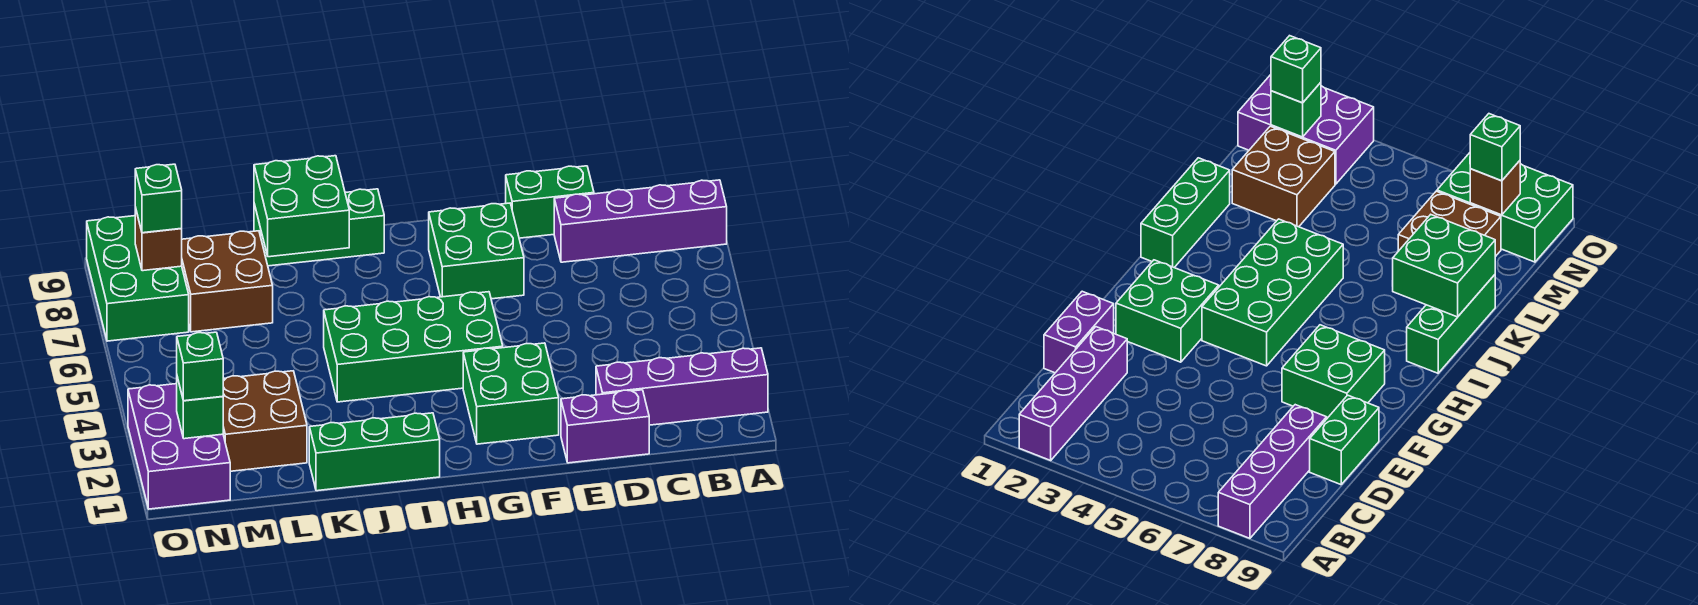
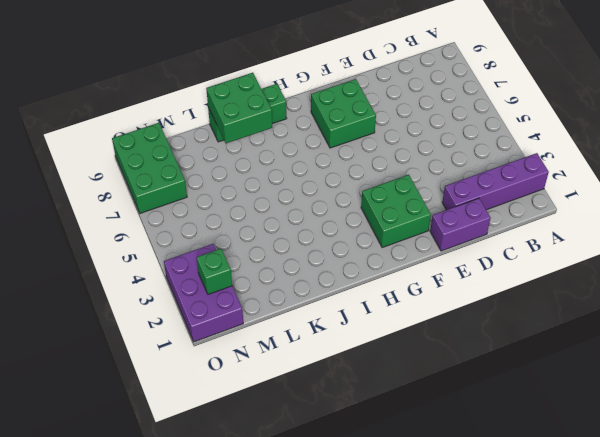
none -> purple 1x4 brick [554,180,727,262]
none -> green 1x2 brick [506,166,594,238]
none -> green 2x4 brick [324,292,503,402]

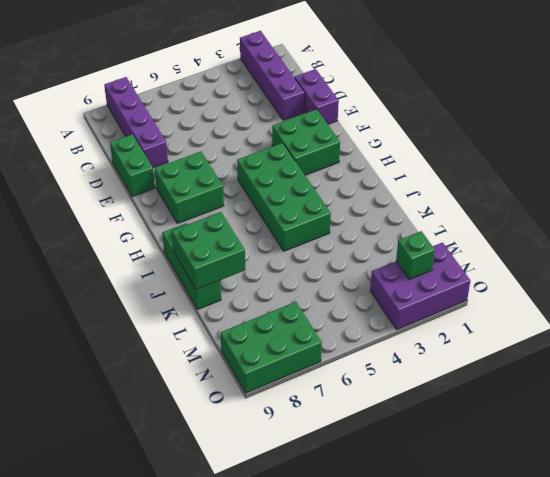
none -> green 1x3 brick [309,413,440,491]
none -> brown 2x2 brick [223,371,307,471]
none -> brown 2x2 brick [182,231,273,332]

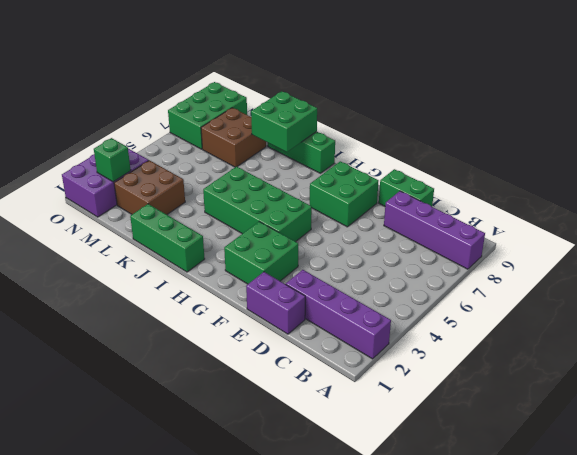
none -> brown 1x1 brick [135,207,182,271]
none -> green 1x1 brick [177,332,223,401]
none -> green 1x1 brick [135,164,182,233]

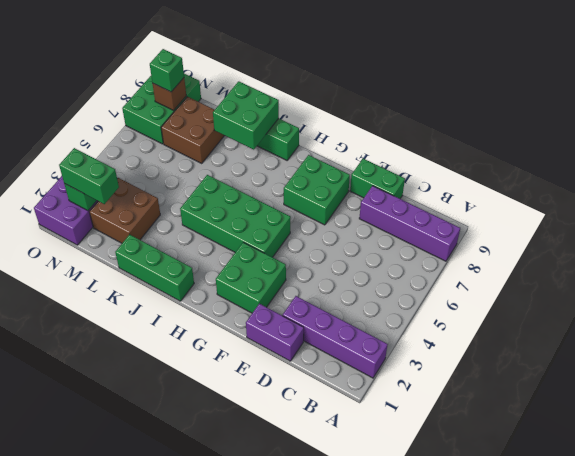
green 1x2 brick [59,148,119,204] -> green 1x1 brick [177,332,223,401]

